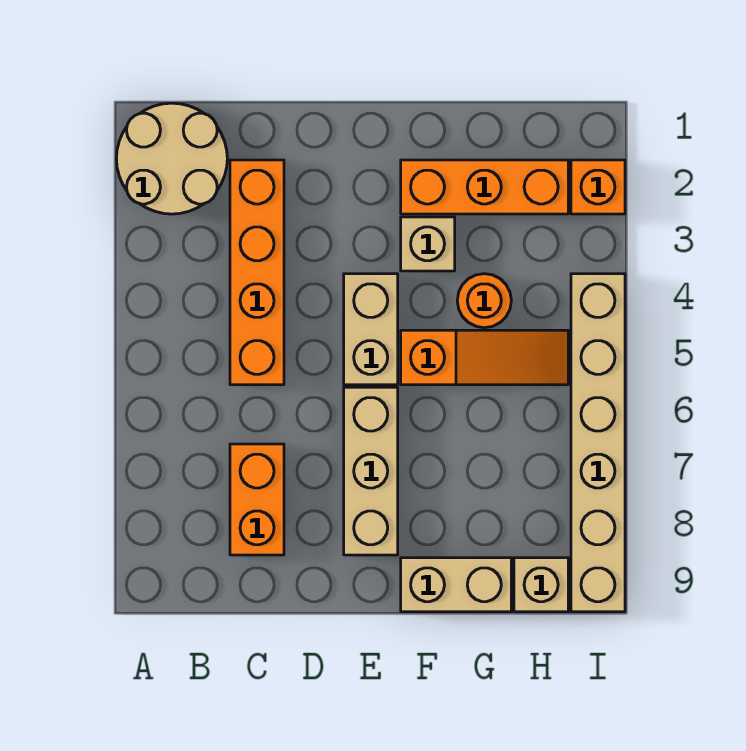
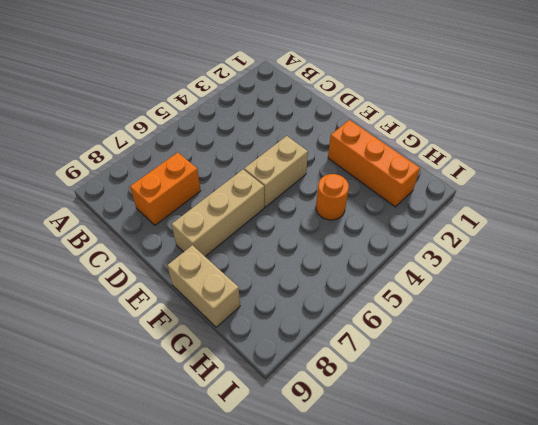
none -> tan 2x2 round brick [116,103,227,214]
none -> orange 1x4 brick [230,160,284,385]
none -> tan 1x1 brick [401,217,455,271]

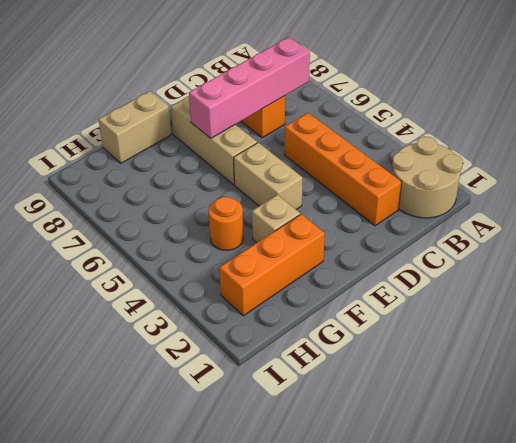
pink 1x4 brick [189,37,310,138] -> none
none -> orange 1x3 slope [401,330,568,385]
none -> tan 1x1 brick [514,558,568,612]
none -> orange 1x1 brick [571,160,625,214]

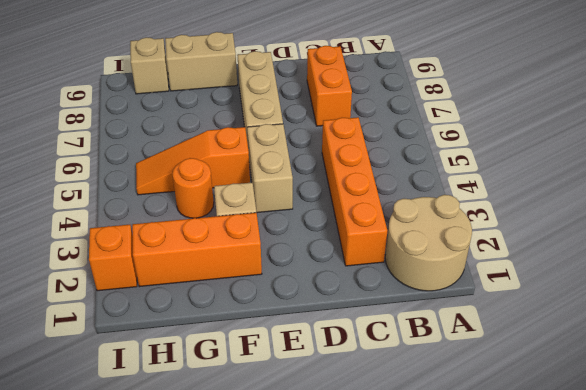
none -> tan 1x6 brick [571,274,625,612]

